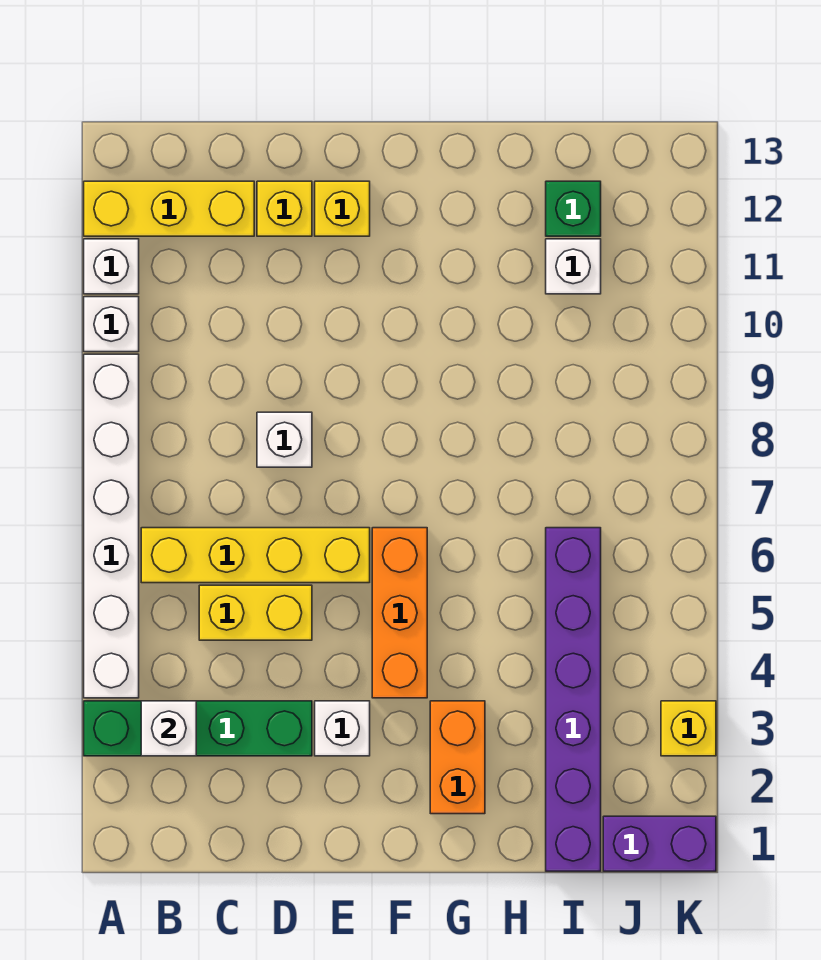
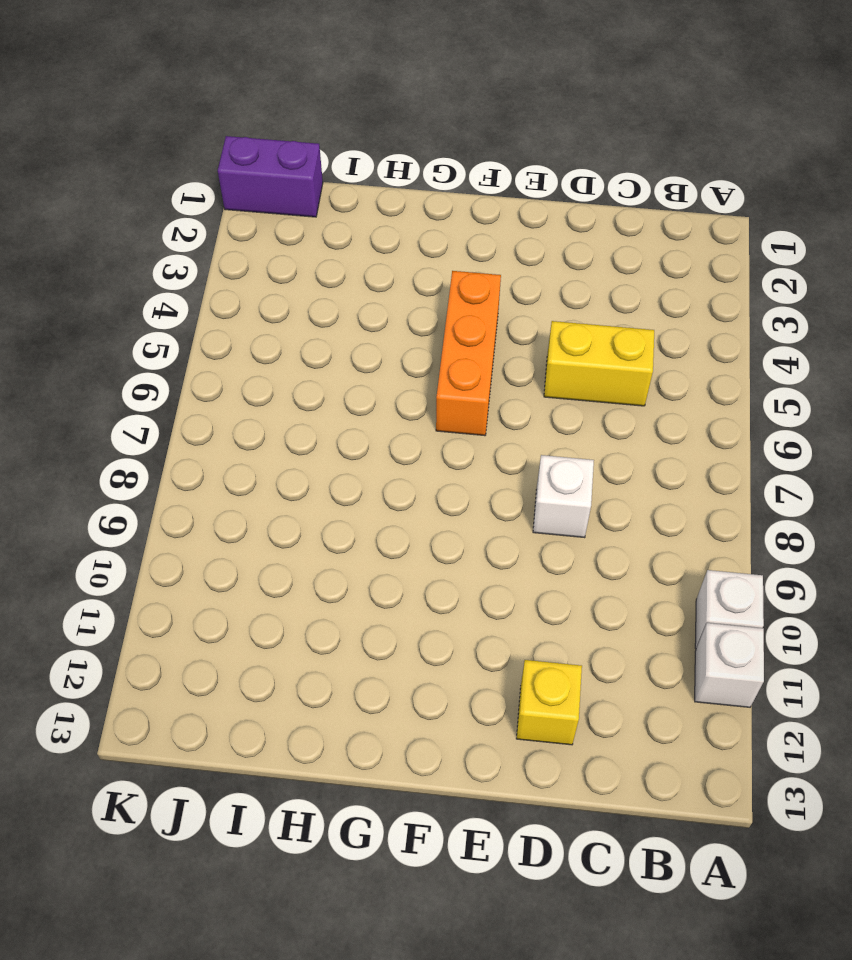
none -> green 1x4 brick [84,701,312,756]
none -> white 1x6 brick [84,354,139,698]
none -> yellow 1x3 brick [84,181,254,236]

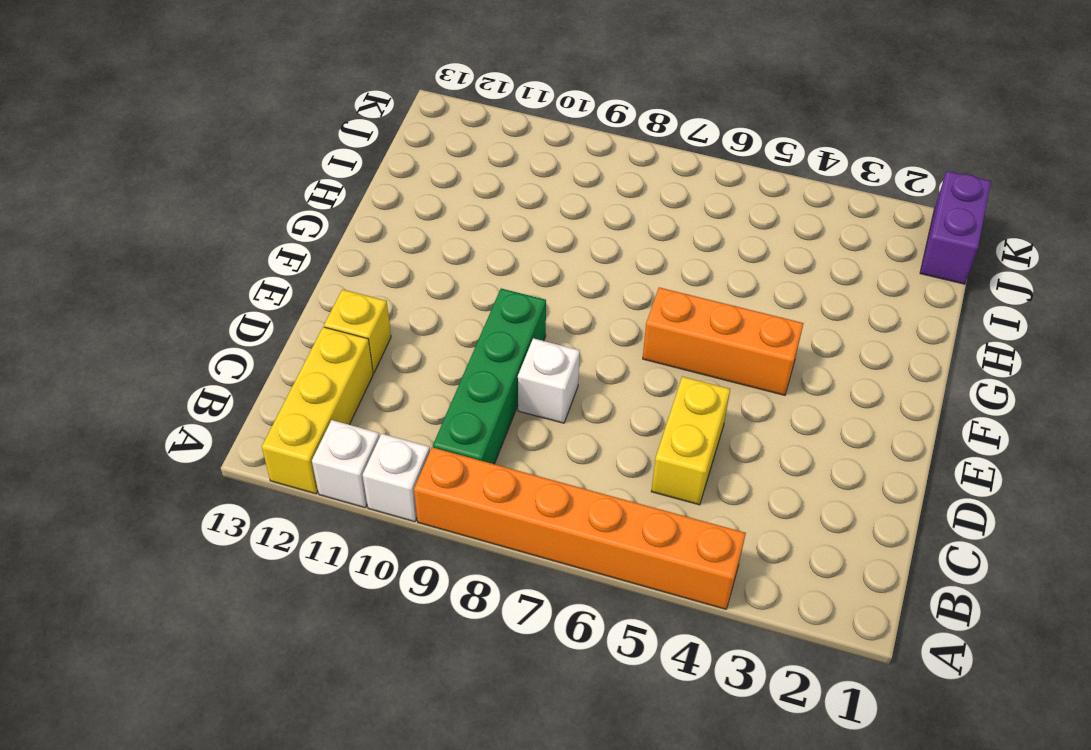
orange 1x6 brick [414,447,746,609] -> white 1x6 brick [84,354,139,698]
green 1x4 brick [433,289,546,464] -> green 1x4 brick moved to [84,701,312,756]
none -> yellow 1x4 brick [141,528,370,583]
none -> white 1x1 brick [315,701,370,756]
none -> yellow 1x1 brick [315,181,370,236]

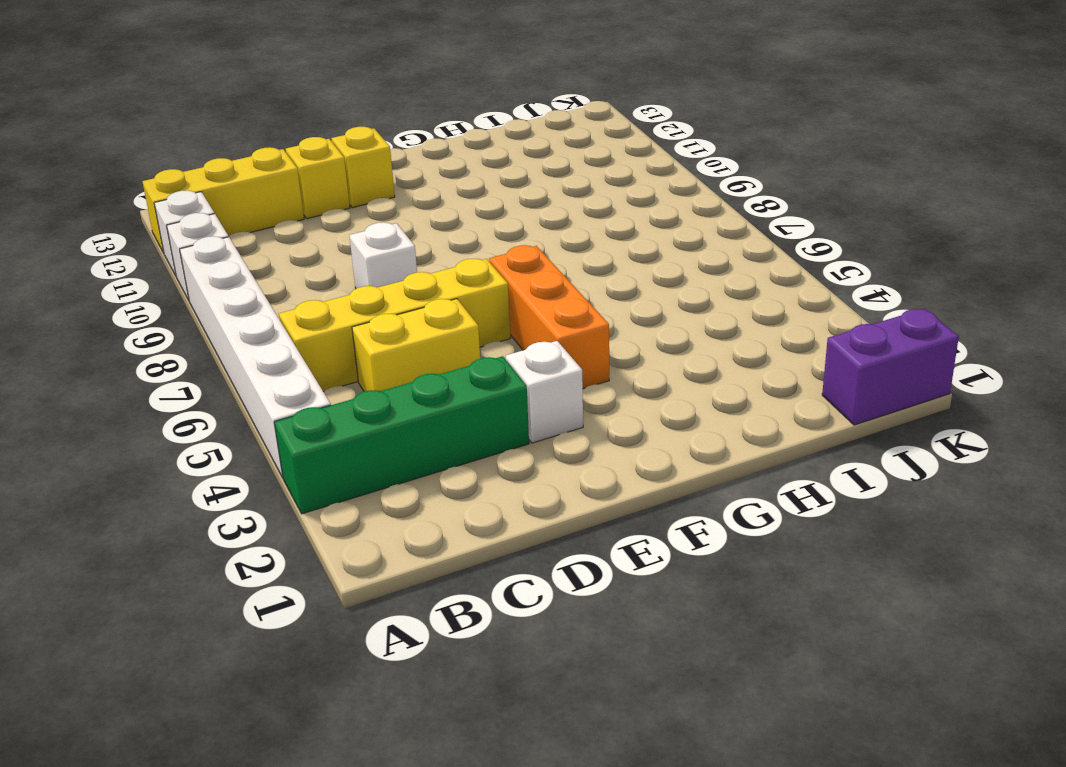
none -> orange 1x2 brick [430,701,485,814]
none -> purple 1x6 brick [546,528,601,871]
none -> white 1x1 brick [546,239,601,294]

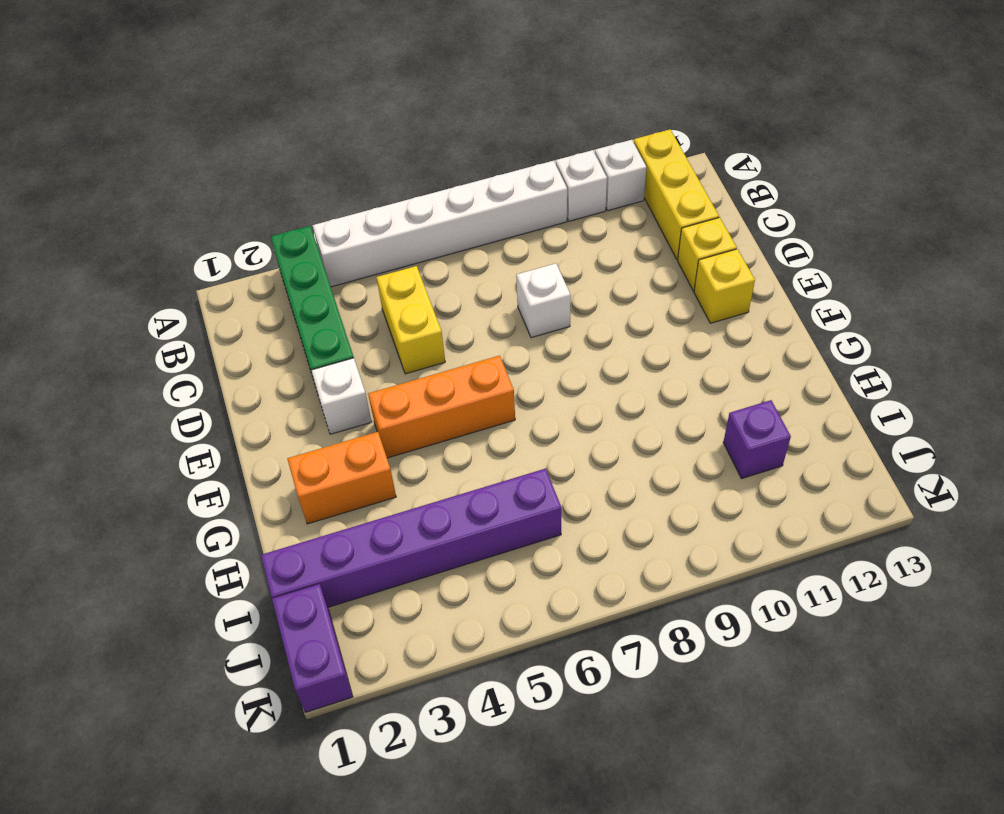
purple 1x1 brick [723,400,791,479] -> white 1x1 brick [546,239,601,294]
none -> yellow 1x4 brick [141,528,370,583]
none -> green 1x1 brick [546,181,601,236]
none -> yellow 1x1 brick [661,701,716,756]

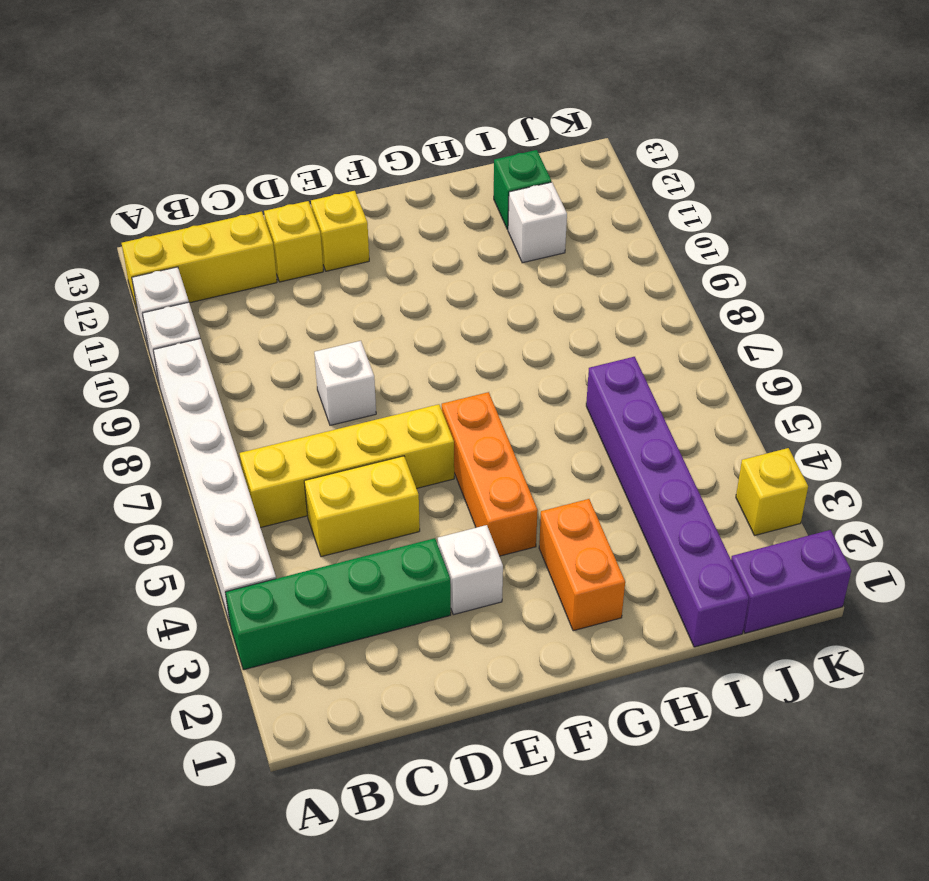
none -> white 1x1 brick [141,701,196,756]

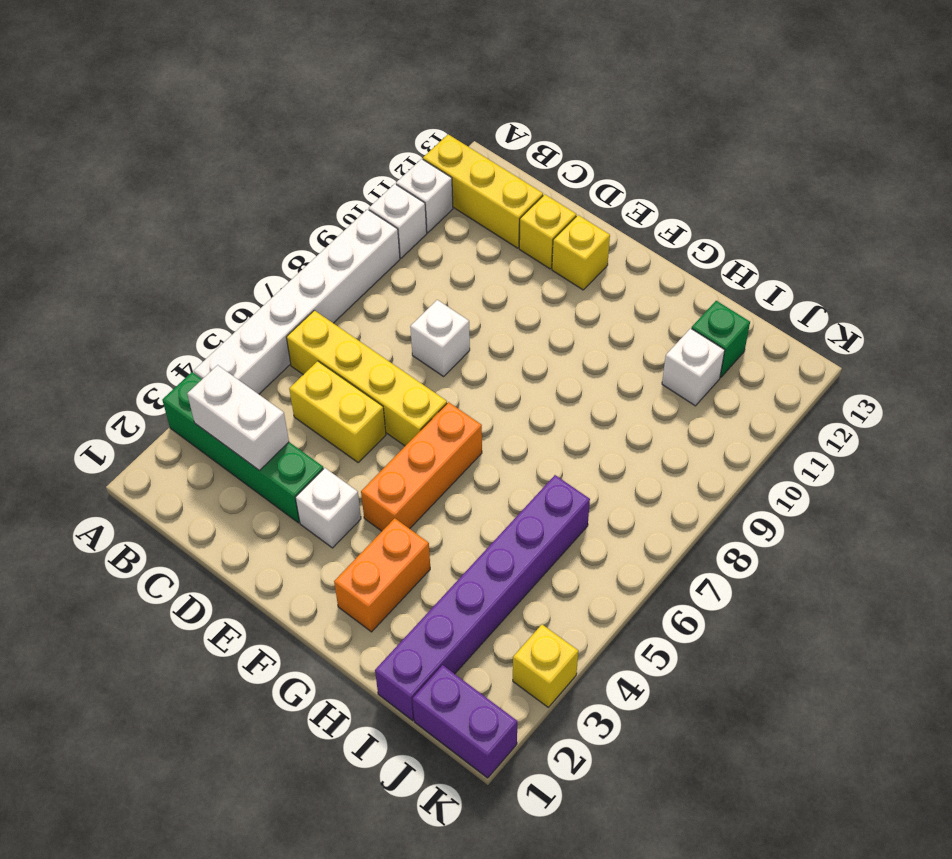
white 1x2 brick [187,365,289,470] -> white 1x1 brick [141,701,196,756]

